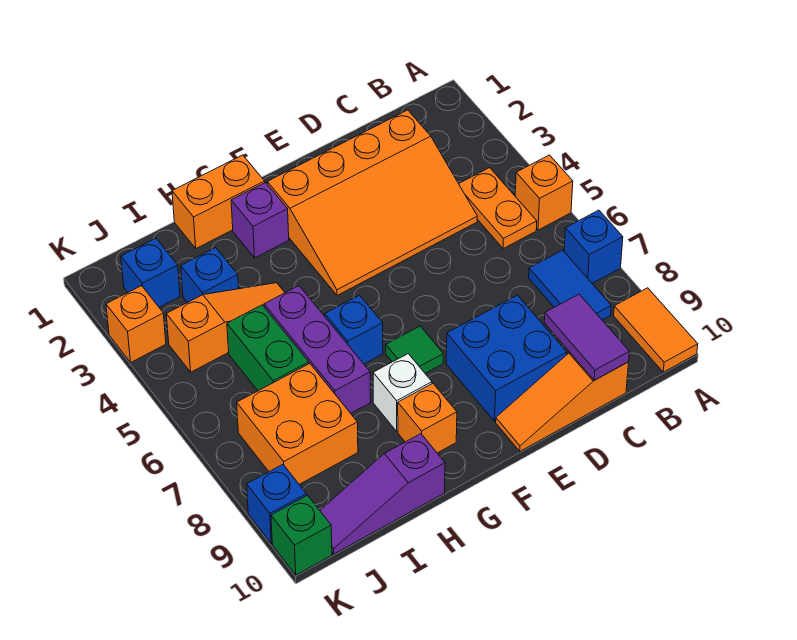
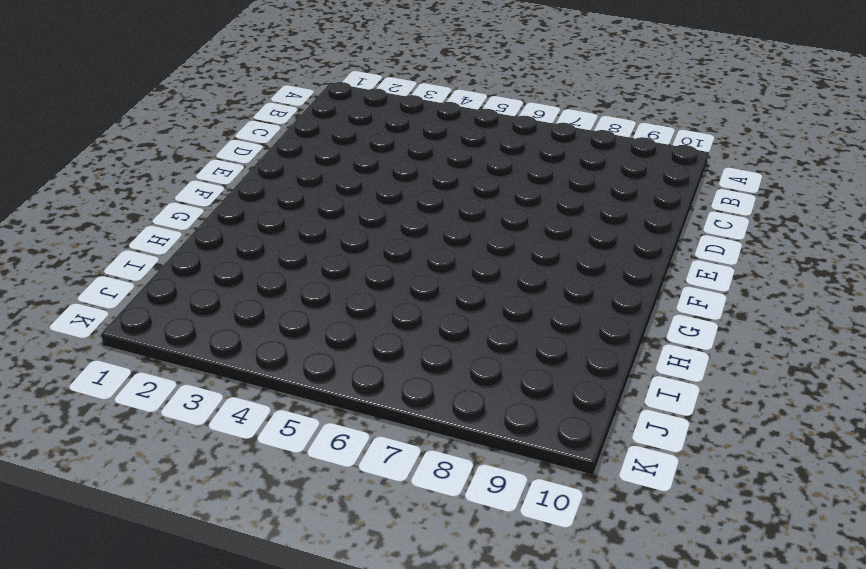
none -> orange 1x1 brick [515,155,573,230]
none -> blue 1x1 brick [564,210,623,283]
none -> orange 1x2 tile [614,288,698,372]

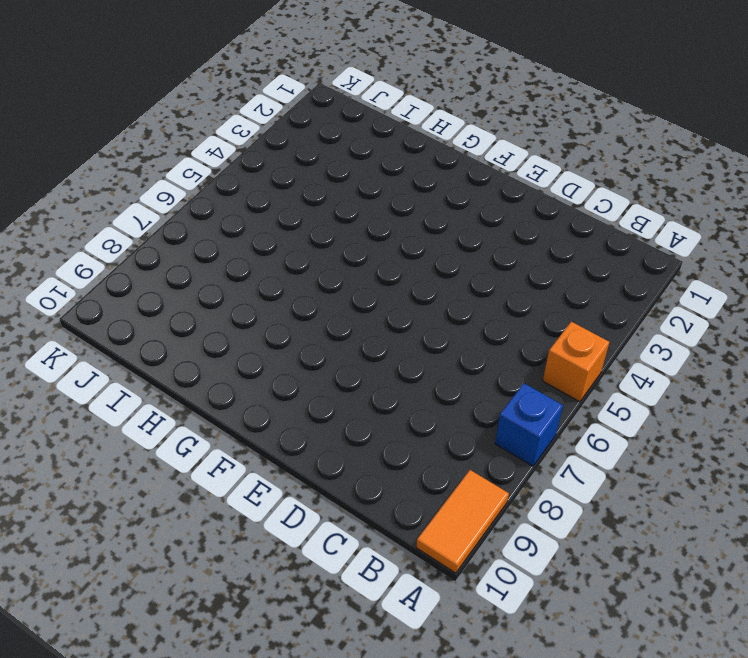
none -> orange 1x2 plate [459,168,537,249]
none -> blue 1x2 tile [529,250,611,320]
none -> orange 3x4 slope [267,110,477,295]

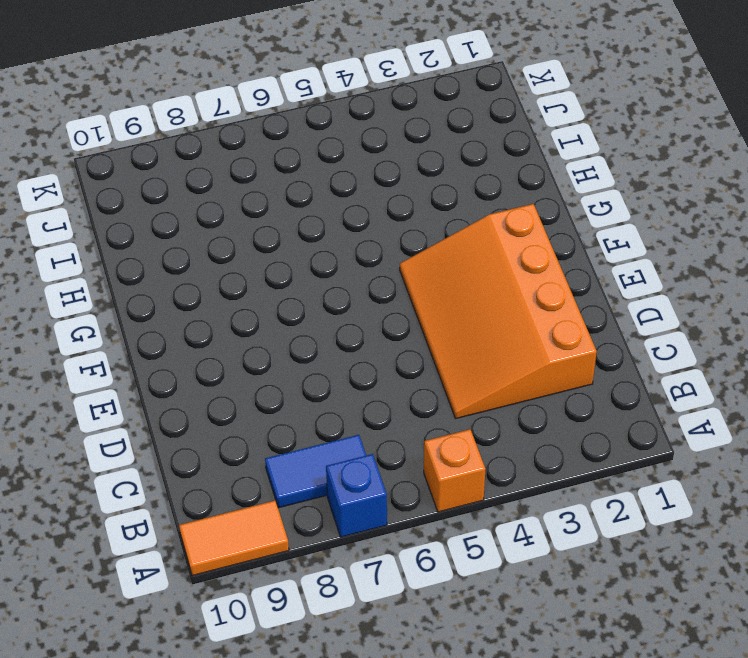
none -> orange 1x2 plate [459,168,537,249]
none -> orange 1x3 slope [496,353,629,451]
none -> blue 2x2 brick [446,295,567,421]

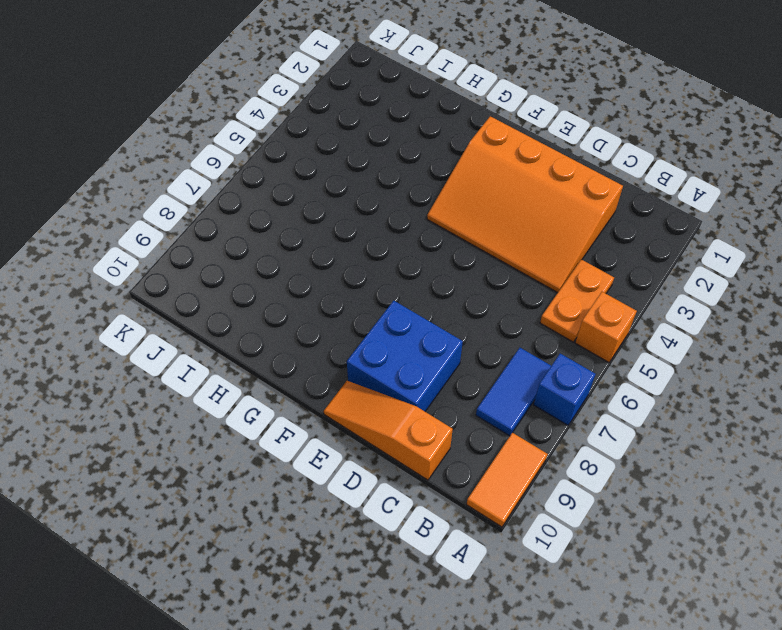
none -> green 1x1 tile [386,326,443,373]
none -> orange 1x2 brick [172,155,265,248]
none -> purple 1x1 brick [231,183,289,258]

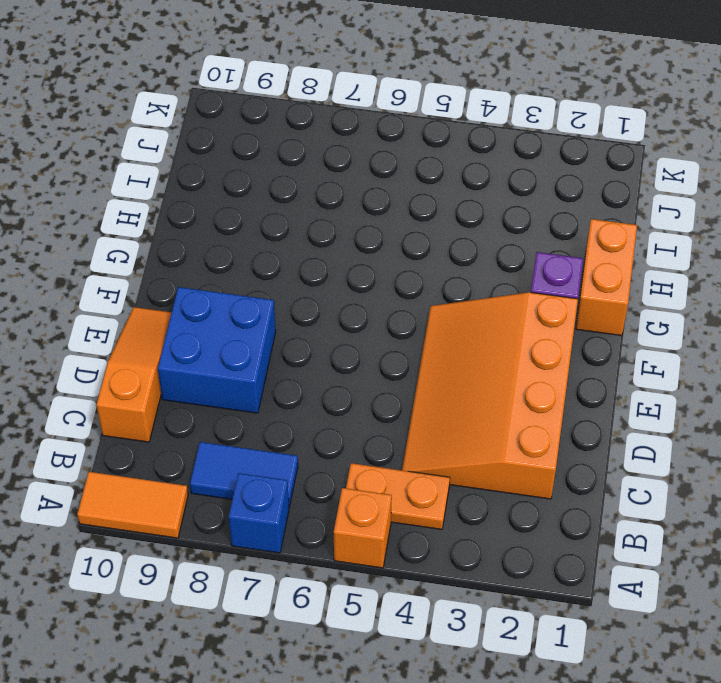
none -> green 1x1 tile [386,326,443,373]
none -> blue 1x1 brick [325,295,383,364]
none -> white 1x1 brick [373,354,432,431]

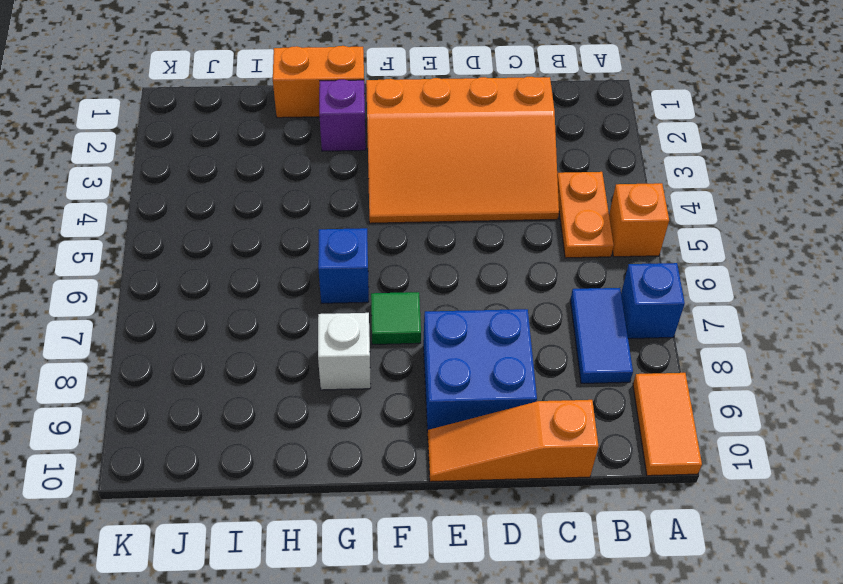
none -> orange 1x1 brick [398,384,457,453]
none -> orange 1x3 slope [166,283,285,372]
none -> purple 1x3 brick [264,286,371,413]

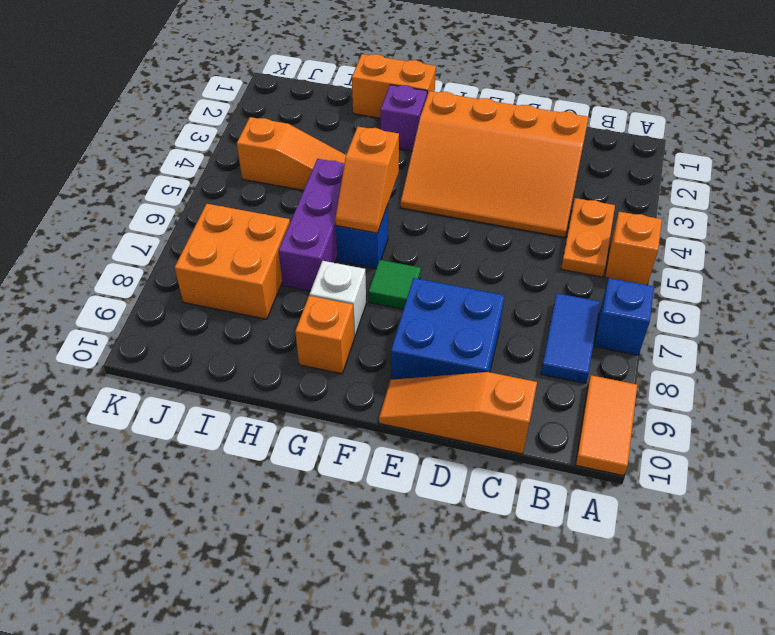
orange 1x2 slope [335,127,399,233] -> none
none -> purple 1x3 slope [320,434,445,554]
none -> blue 1x1 brick [181,248,239,303]
none -> green 1x2 brick [227,305,309,391]

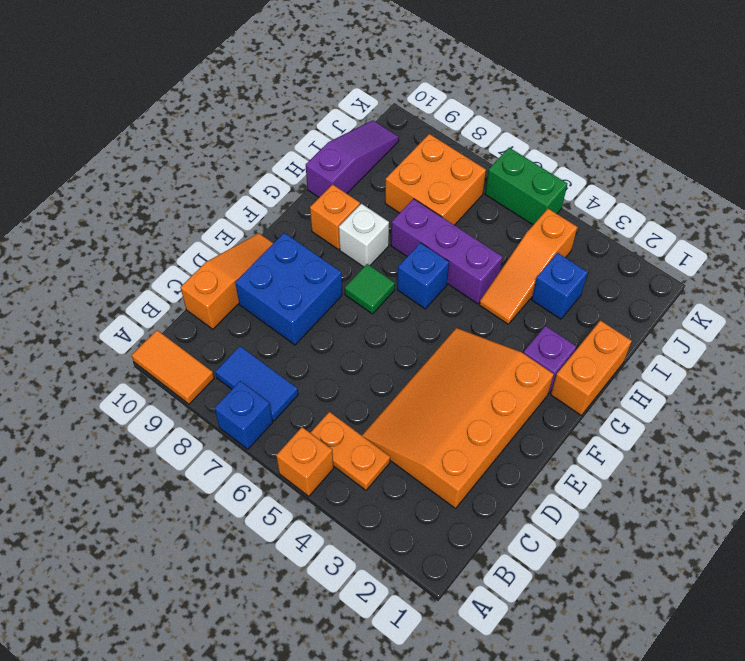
green 1x2 brick [485,148,567,225] -> green 1x2 brick moved to [227,305,309,391]
none -> blue 1x1 brick [121,238,180,307]
none -> orange 1x1 brick [106,286,166,362]
none -> blue 1x1 brick [247,464,306,544]

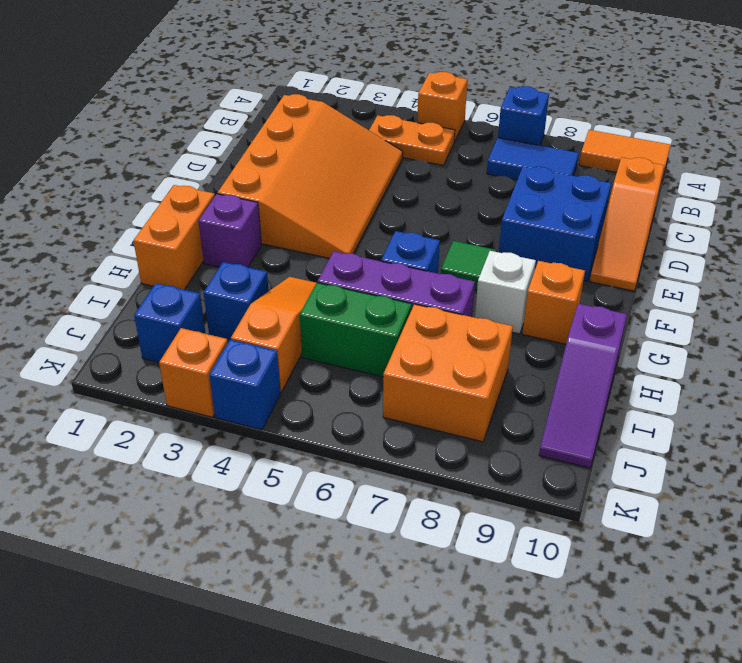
blue 1x1 brick [209,340,281,430] -> blue 1x1 brick moved to [247,464,306,544]
none -> green 1x1 brick [271,495,332,575]
none -> purple 1x2 tile [544,294,629,380]

